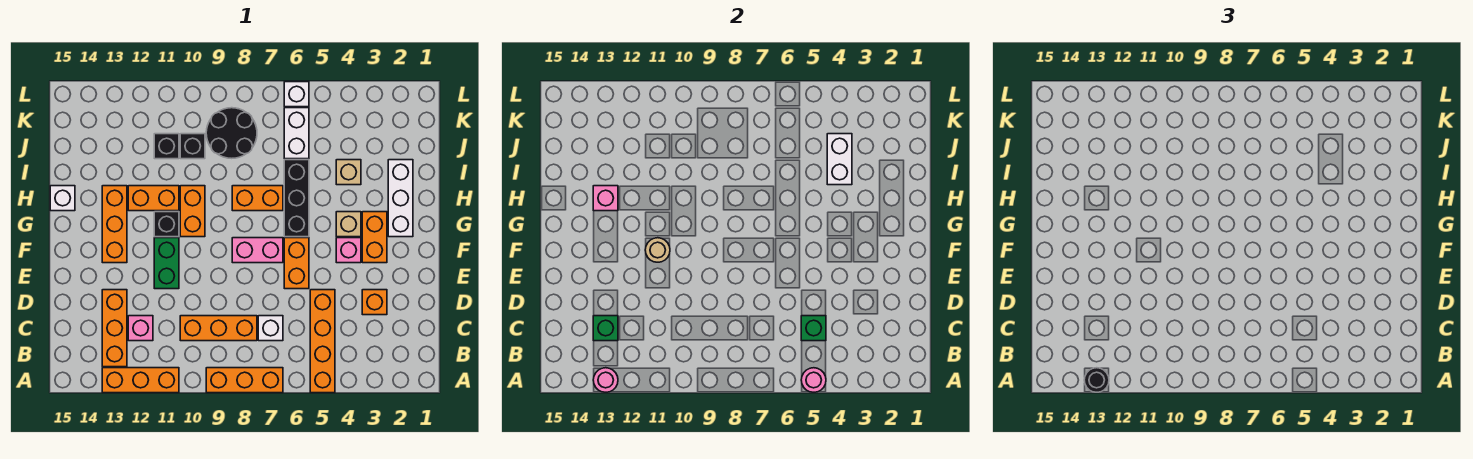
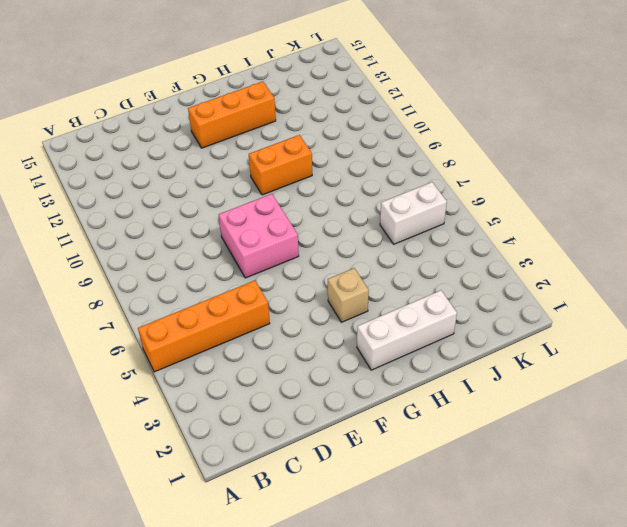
pink 2x2 brick [219,194,299,278] -> pink 1x2 brick [232,238,283,263]
none -> orange 1x3 brick [206,368,283,393]
none -> orange 1x3 brick [102,368,179,393]
none -> orange 1x3 brick [102,290,127,367]
none -> white 1x1 brick [258,316,283,341]

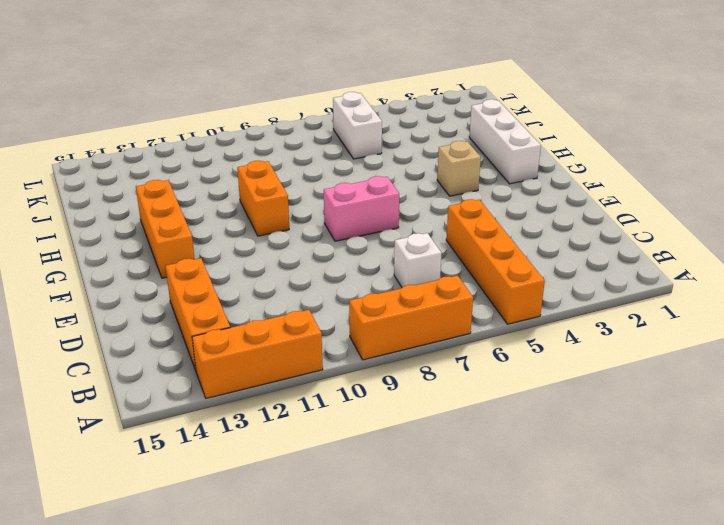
none -> orange 1x3 brick [180,316,257,341]
none -> pink 1x1 brick [128,316,153,341]
none -> orange 1x1 brick [362,290,387,315]
none -> orange 1x2 brick [284,238,309,289]

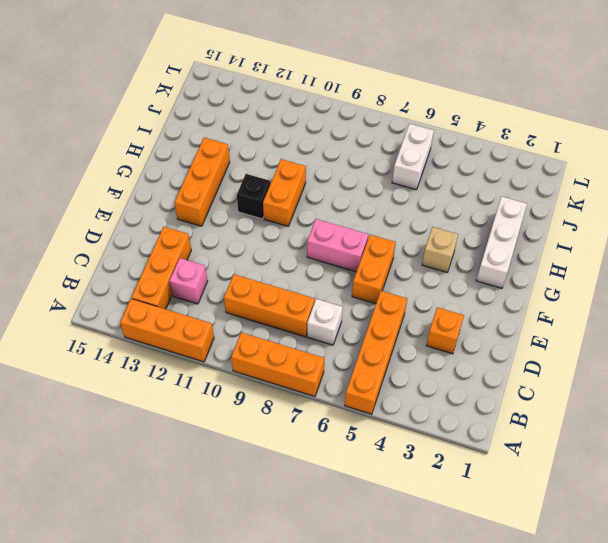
none -> green 1x2 brick [154,238,179,289]
none -> orange 1x2 brick [362,212,387,263]
none -> pink 1x1 brick [336,238,361,263]
none -> black 1x3 brick [284,160,309,237]

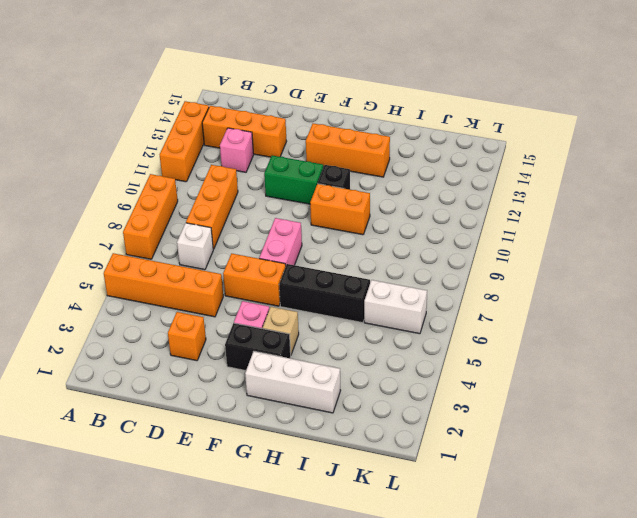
black 1x2 brick [225,323,291,371] -> orange 1x2 brick [362,212,387,263]
none -> orange 1x2 brick [232,186,283,211]
none -> orange 1x2 brick [128,186,179,211]
none -> white 1x1 brick [50,186,75,211]
none -> tan 1x1 brick [336,160,361,185]

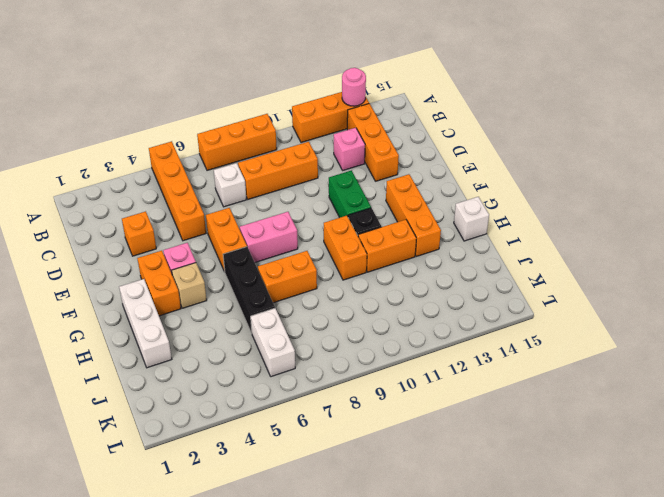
none -> tan 1x1 brick [336,160,361,185]
none -> black 2x2 round brick [206,108,257,158]
none -> black 1x1 brick [180,134,205,159]
none -> black 1x1 brick [154,134,179,159]

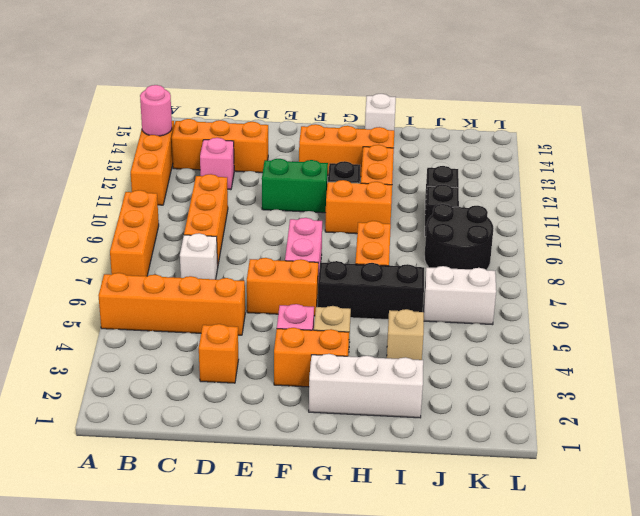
none -> white 1x1 brick [284,82,309,107]
none -> pink 1x1 round brick [801,368,826,392]
none -> green 1x1 brick [801,316,826,341]
none -> green 1x1 brick [593,316,618,341]

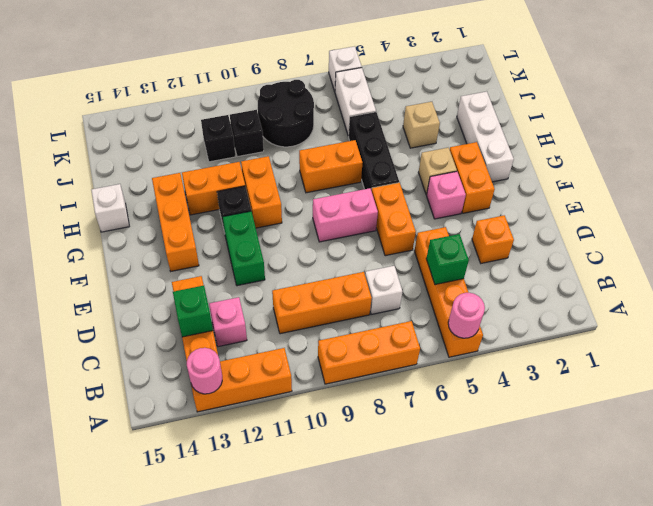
none -> tan 1x1 round brick [645,238,670,262]
none -> pink 1x1 brick [593,186,618,211]
none -> white 1x2 brick [827,134,852,185]
none -> black 1x1 round brick [1084,368,1109,392]

